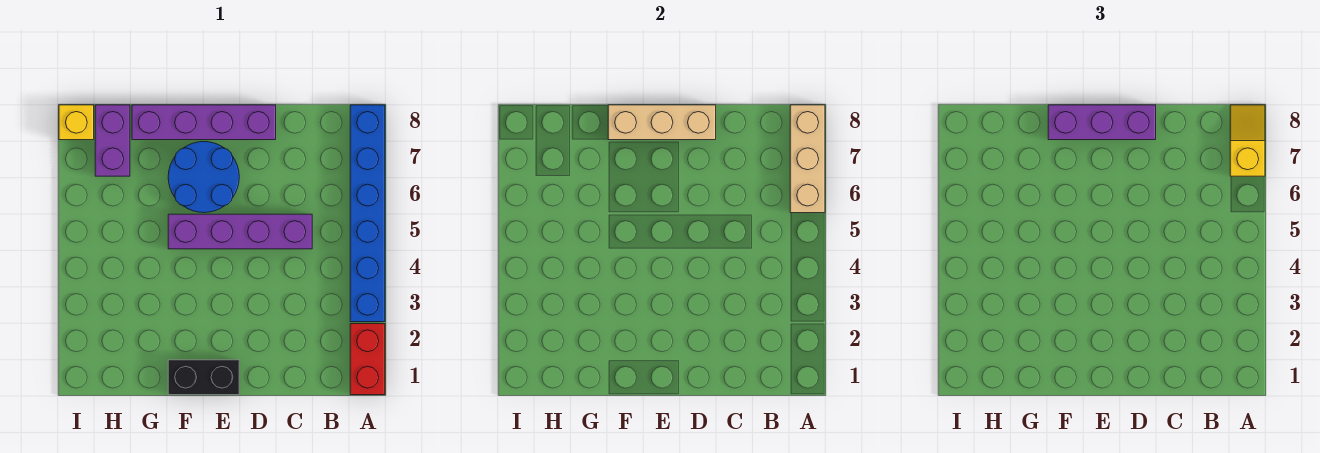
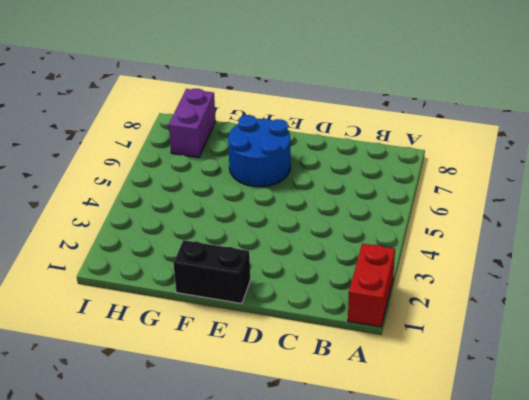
none -> blue 1x6 brick [350,105,385,322]
none -> purple 1x4 brick [168,214,312,249]
none -> purple 1x4 brick [132,105,276,140]

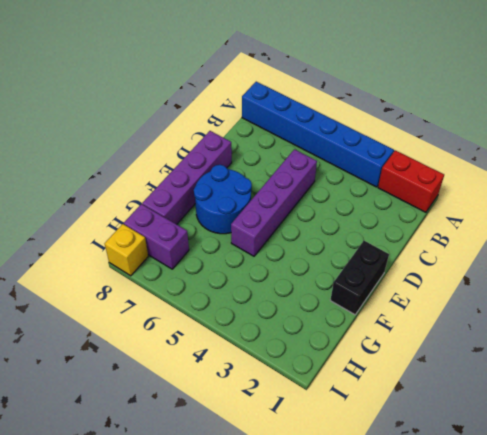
none -> tan 1x3 brick [790,105,825,213]
none -> tan 1x3 brick [608,105,716,140]
none -> yellow 1x2 slope [1230,105,1265,176]

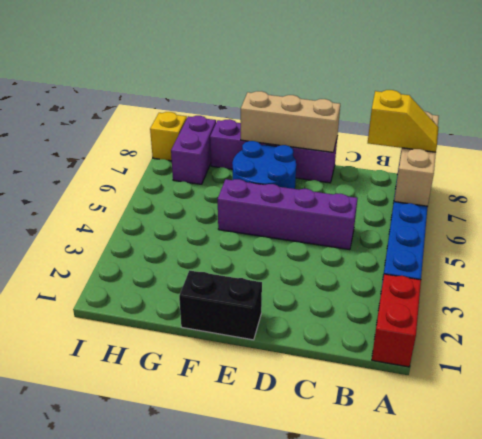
yellow 1x2 slope [368,90,438,152] -> yellow 1x2 slope turned to [1230,105,1265,176]
none -> purple 1x3 brick [1048,105,1156,140]

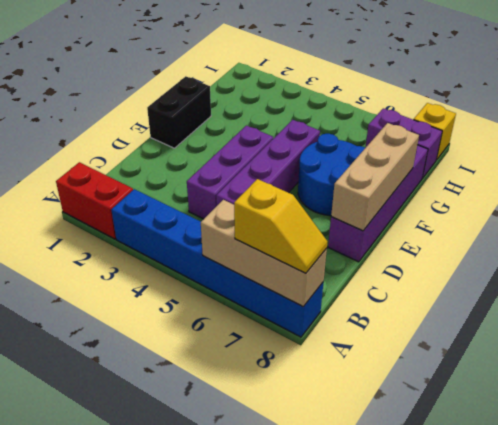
purple 1x3 brick [187,126,273,219] -> purple 1x3 brick moved to [1048,105,1156,140]

